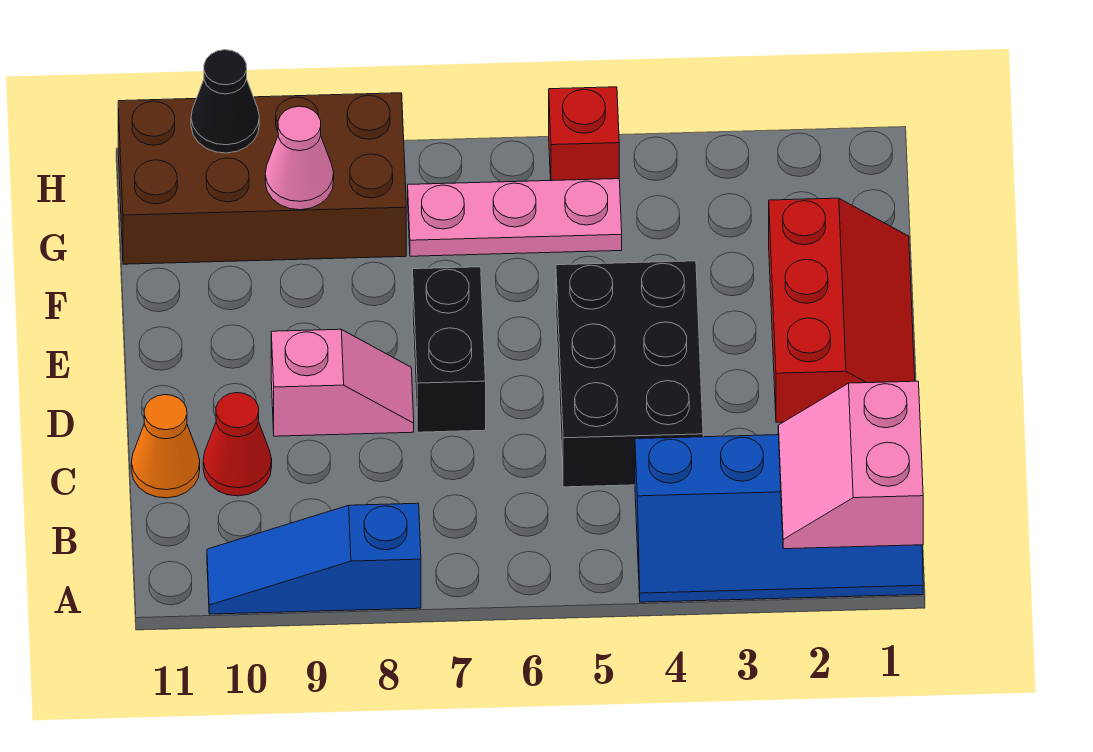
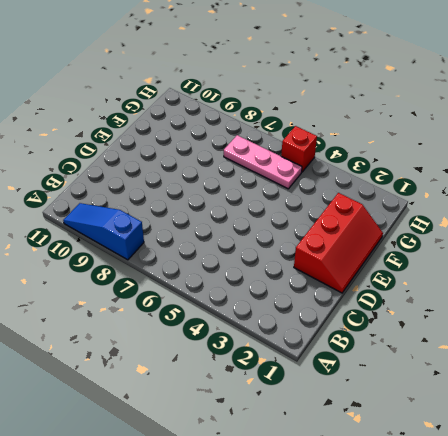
none -> blue 2x4 slope [635,435,923,602]
none -> black 2x3 brick [556,261,703,487]
none -> red 1x1 cone [203,393,272,496]

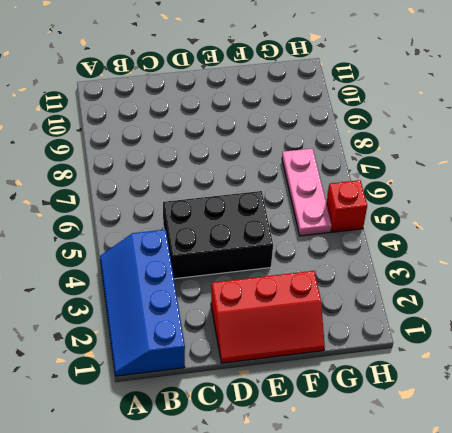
none -> blue 1x3 slope [207,503,421,614]
none -> red 1x1 cone [203,393,272,496]
none -> orange 1x1 cone [131,395,200,498]

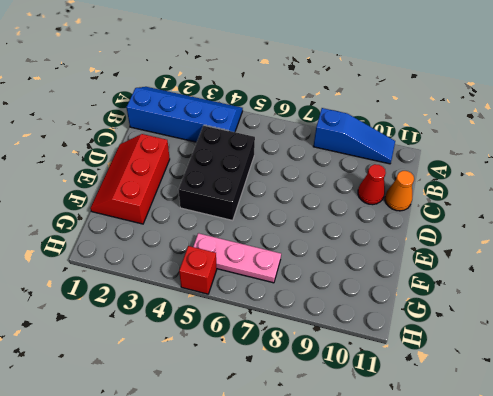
none -> black 1x2 brick [412,267,486,432]
none -> pink 1x2 slope [271,329,414,436]
none -> brown 2x4 brick [118,93,406,264]

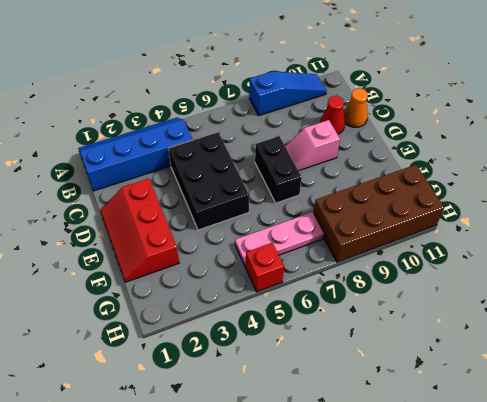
none -> pink 2x2 slope [778,381,923,549]
none -> pink 1x1 cone [265,106,334,210]
none -> black 1x1 cone [191,50,259,153]

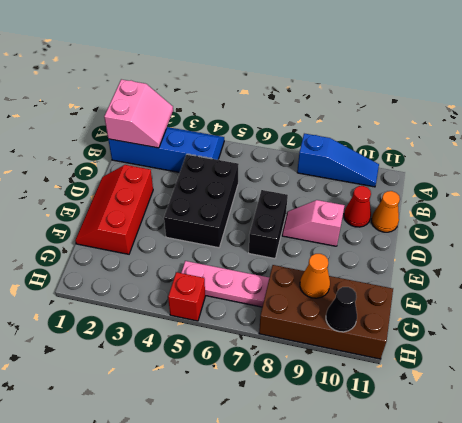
orange 1x1 cone [300,254,330,298] -> pink 1x1 cone [265,106,334,210]

